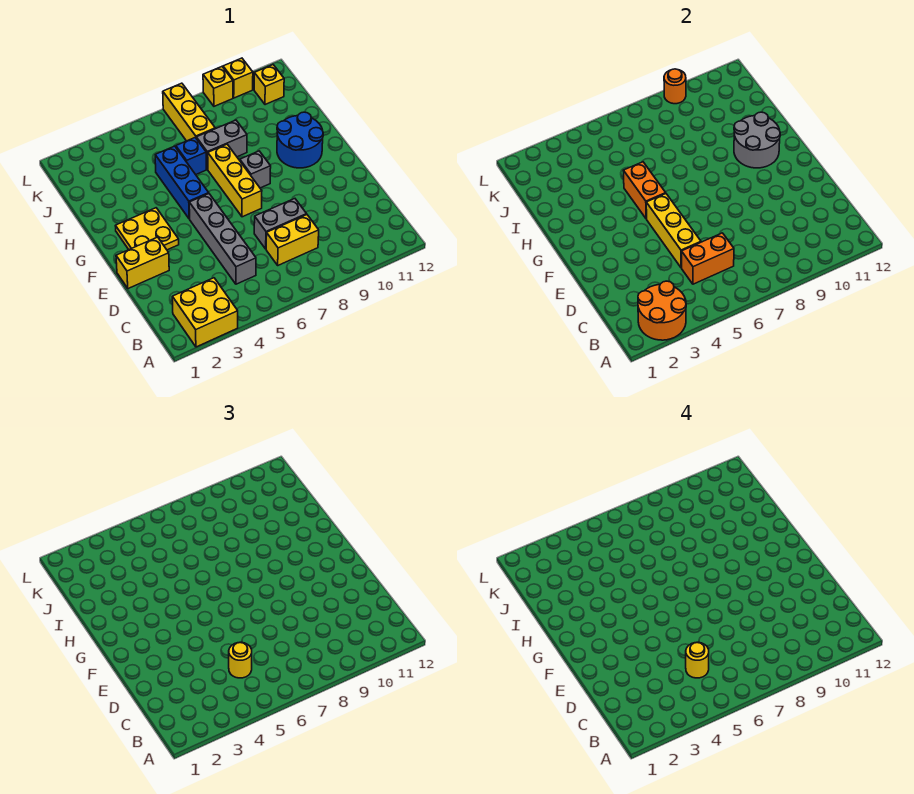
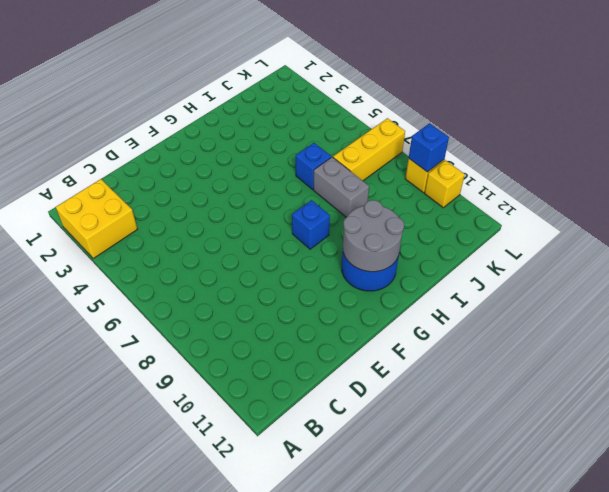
blue 1x1 brick [292,200,330,249] -> grey 1x1 brick [240,151,271,188]
blue 1x1 brick [409,123,449,172] -> orange 1x1 round brick [664,69,686,104]
none -> grey 1x4 brick [189,194,256,284]
none -> yellow 1x2 brick [266,215,319,265]
none -> grey 1x2 brick [254,199,307,249]

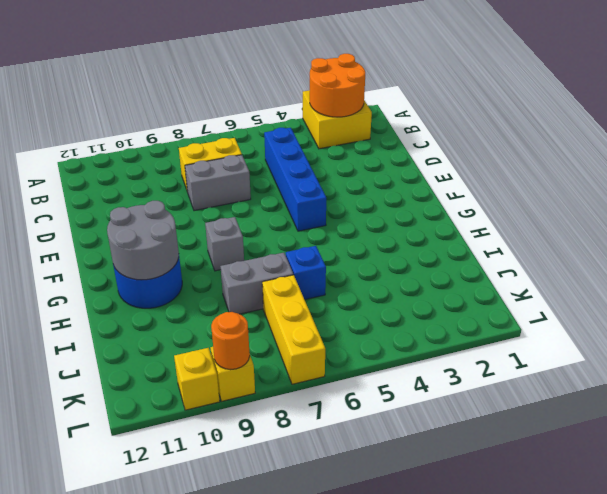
blue 1x4 brick [264,128,326,231] -> grey 1x4 brick [189,194,256,284]
none -> yellow 1x2 brick [116,237,169,289]
none -> yellow 2x2 plate [116,208,179,250]
none -> yellow 1x3 brick [208,144,262,217]

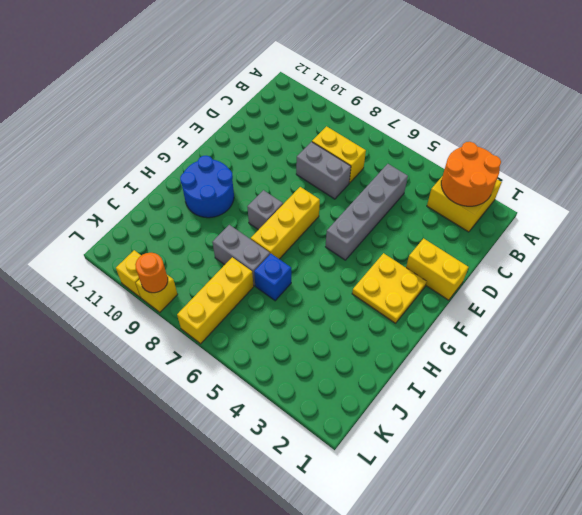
none -> blue 1x3 brick [155,146,209,219]
none -> yellow 1x1 brick [254,65,284,105]
none -> orange 1x2 brick [682,233,734,284]

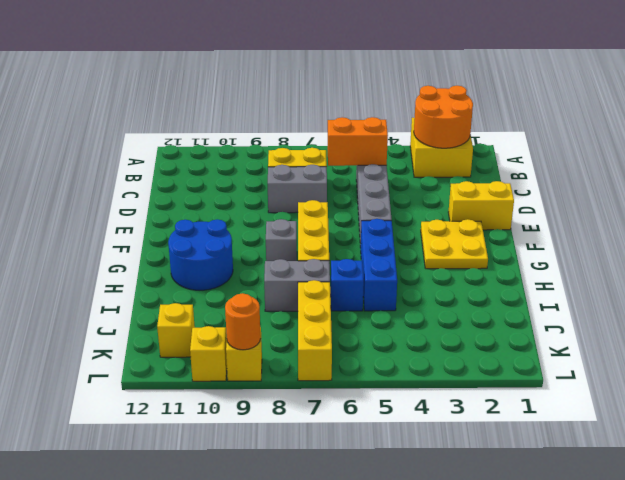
none -> yellow 1x3 brick [646,194,701,268]
none -> orange 1x2 brick [623,162,666,219]
none -> grey 2x2 round brick [734,112,780,168]

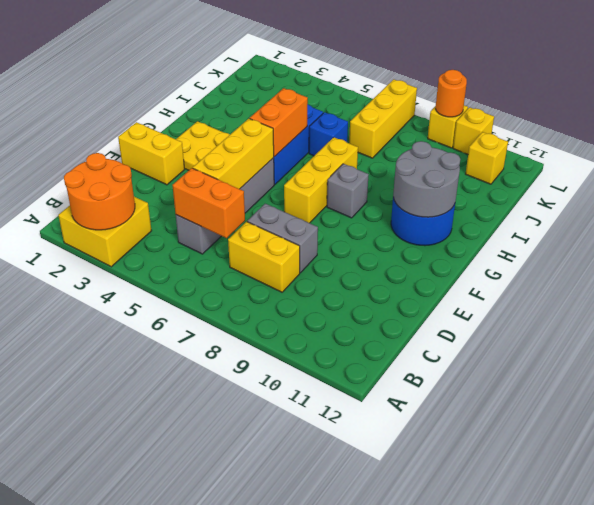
none -> grey 1x2 brick [196,120,247,169]
none -> yellow 1x1 round brick [229,642,252,678]
none -> yellow 1x1 round brick [686,642,709,678]

